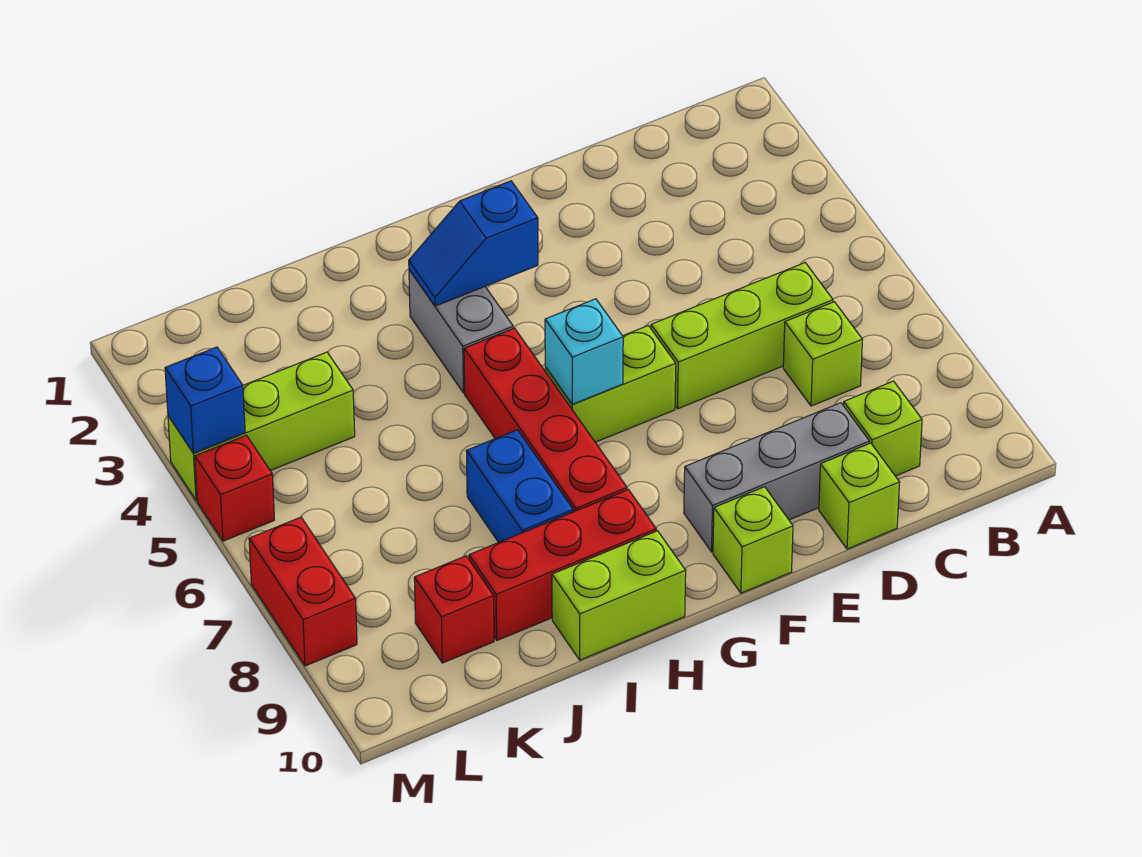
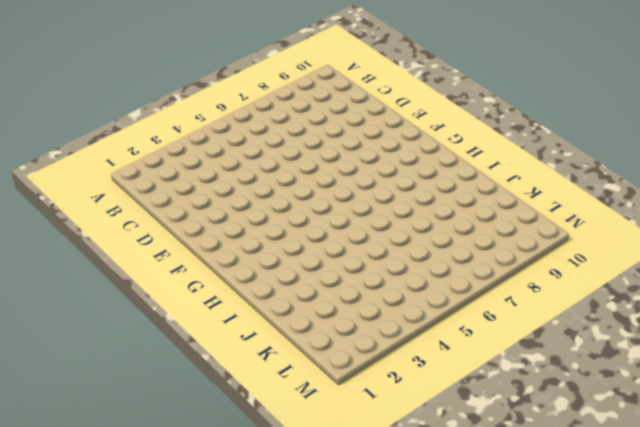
none -> lime 1x3 brick [651,263,833,409]
none -> lime 1x1 brick [783,302,862,406]
none -> lime 1x1 brick [843,381,922,476]

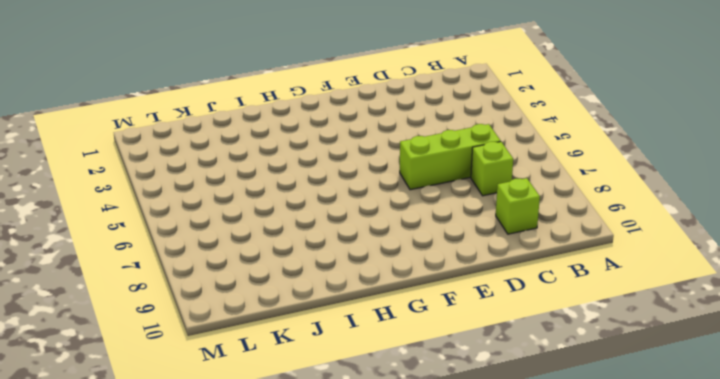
none -> grey 1x3 brick [684,403,869,552]
none -> lime 1x1 brick [819,443,900,549]
none -> lime 1x2 brick [545,326,676,442]

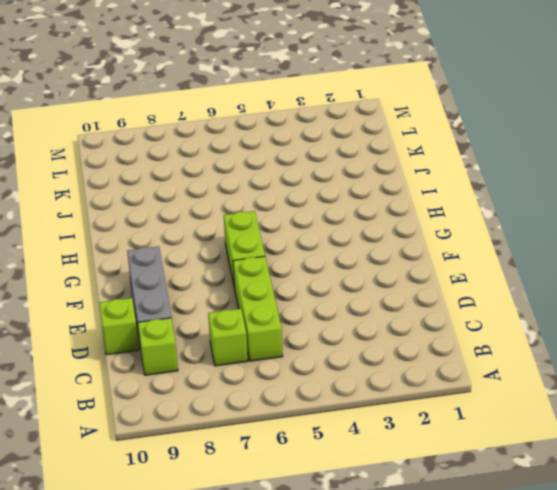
none -> lime 1x1 brick [713,487,793,593]
none -> grey 1x2 brick [409,270,513,393]
none -> red 1x4 brick [464,328,627,512]

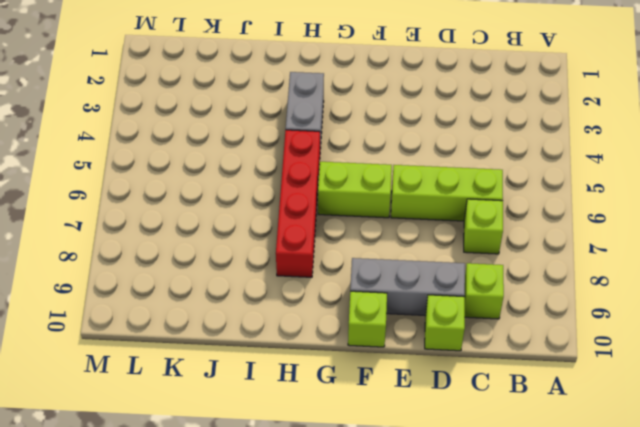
none -> red 1x3 brick [469,490,656,640]
none -> lime 1x2 brick [552,531,686,660]
none -> blue 1x2 brick [466,430,573,542]

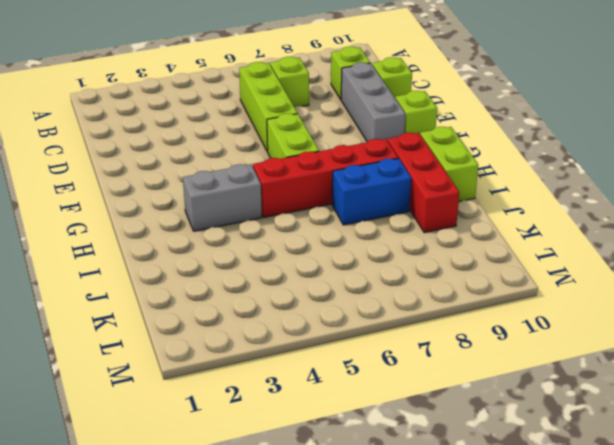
none -> lime 1x3 brick [168,352,355,500]
none -> red 1x1 brick [414,556,494,663]
none -> red 1x1 brick [195,435,274,541]

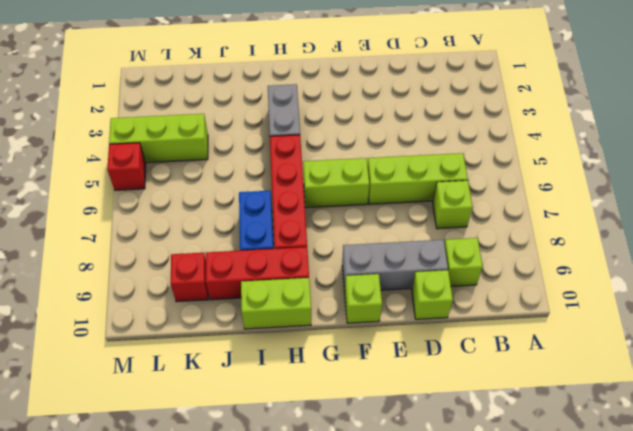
none -> red 1x2 brick [249,517,357,666]
none -> blue 1x2 slope [409,181,538,306]
none -> cyan 1x1 brick [545,299,623,404]

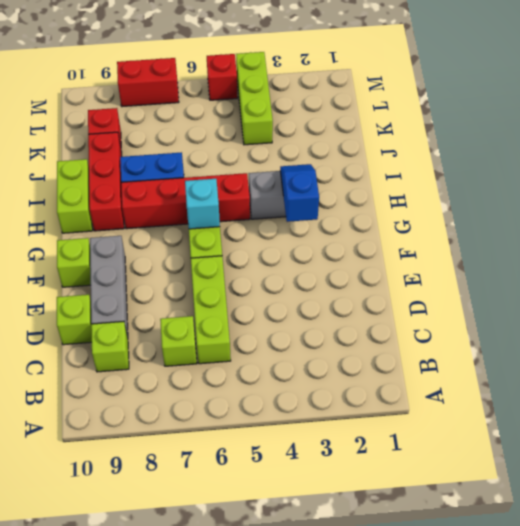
none -> blue 1x1 brick [165,347,245,453]

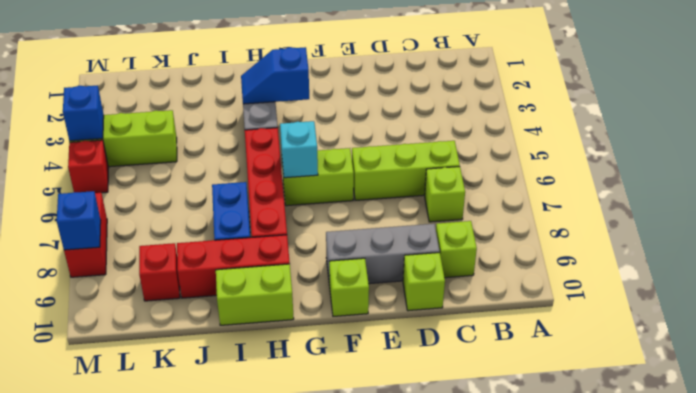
blue 1x1 brick [57,191,101,250] -> none

